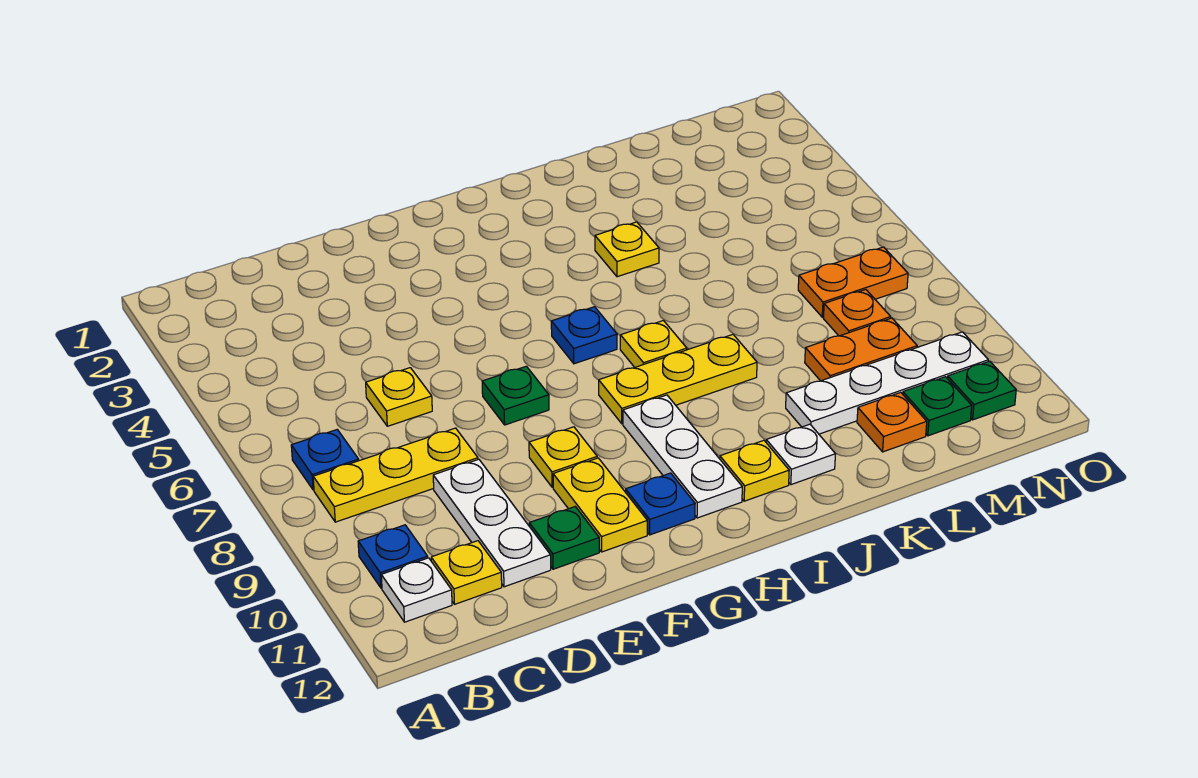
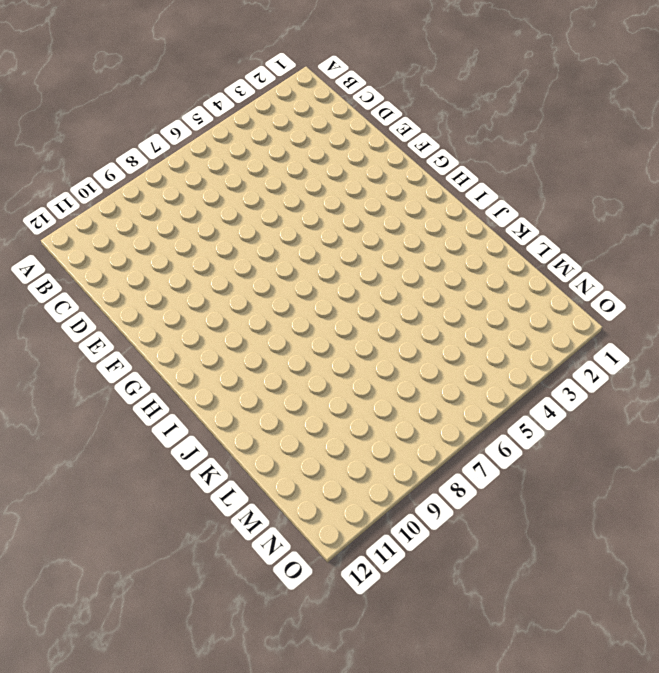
none -> blue 1x1 plate [291,430,359,490]
none -> yellow 1x3 plate [313,428,478,522]
none -> blue 1x1 plate [358,525,428,588]

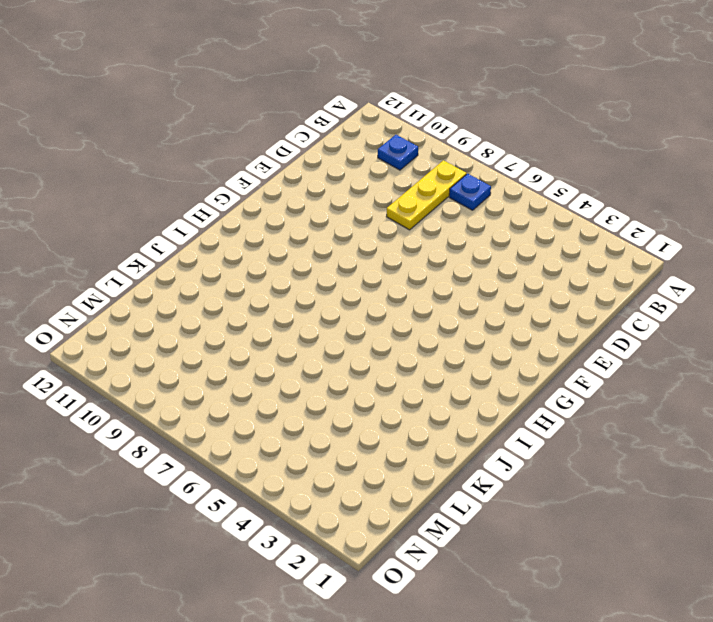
none -> white 1x1 plate [381,558,452,622]
none -> yellow 1x1 plate [431,541,502,604]
none -> yellow 1x1 plate [366,368,432,426]

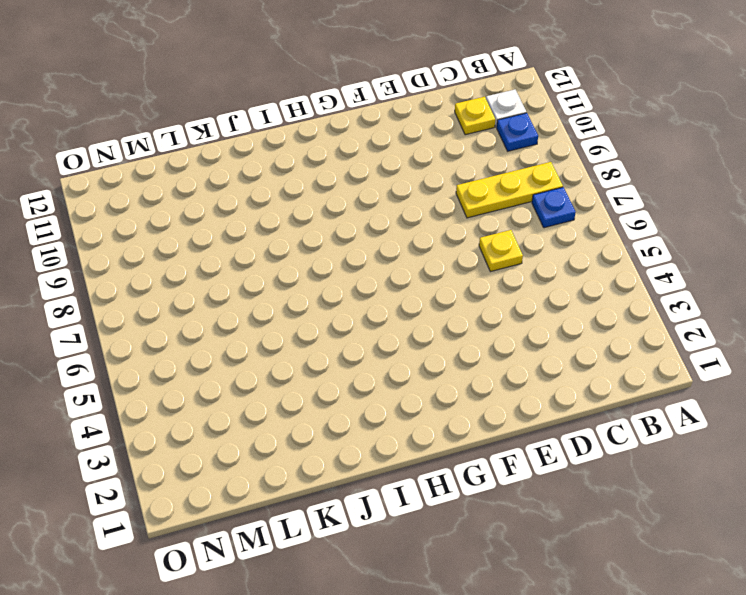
none -> white 1x3 plate [433,459,551,587]
none -> green 1x1 plate [529,507,599,569]
none -> green 1x1 plate [482,366,549,425]

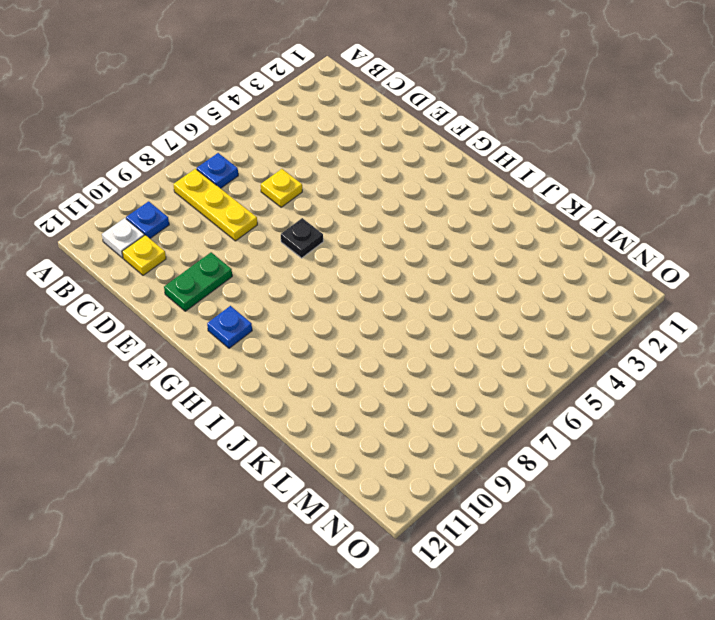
green 1x2 plate [164,252,232,311] -> green 1x1 plate [529,507,599,569]
black 1x1 plate [281,218,323,258] -> green 1x1 plate [482,366,549,425]
none -> white 1x3 plate [433,459,551,587]
none -> yellow 1x1 plate [529,427,597,487]
none -> yellow 1x2 plate [553,458,647,552]

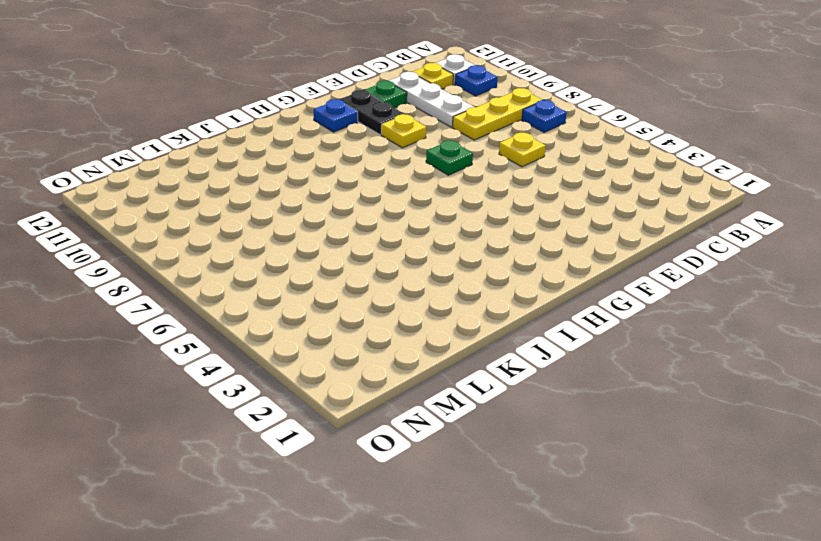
black 1x2 plate [339,90,403,135] -> yellow 1x2 plate [553,458,647,552]
none -> blue 1x1 plate [551,307,617,364]
none -> yellow 1x3 plate [599,335,757,424]
none -> white 1x3 plate [623,395,742,518]

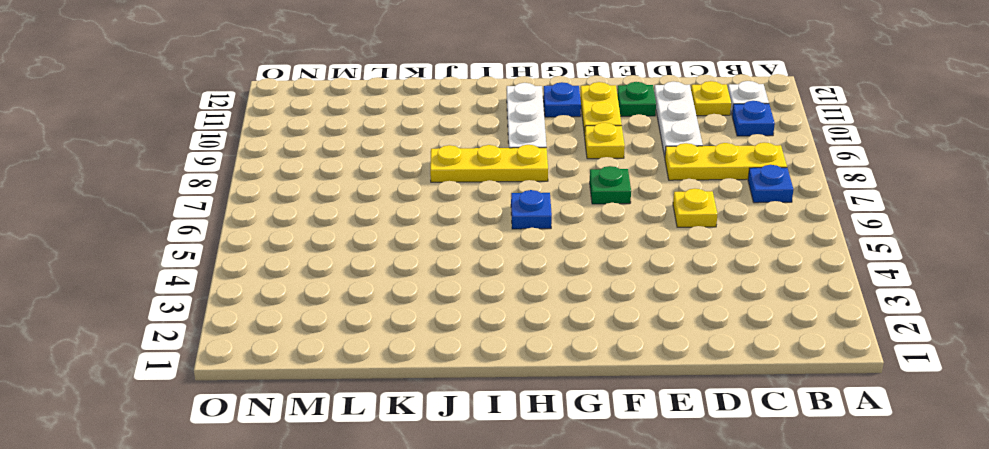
none -> yellow 1x1 plate [620,321,687,367]
none -> yellow 1x1 plate [720,440,789,501]
none -> yellow 1x1 plate [595,222,659,277]

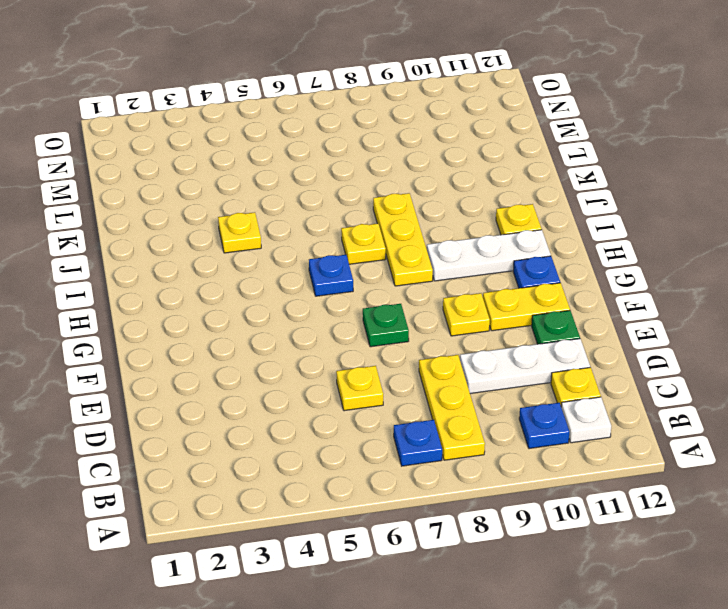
none -> white 1x1 plate [766,424,835,485]
none -> white 1x4 plate [786,332,988,434]
none -> orange 1x2 plate [805,318,917,381]

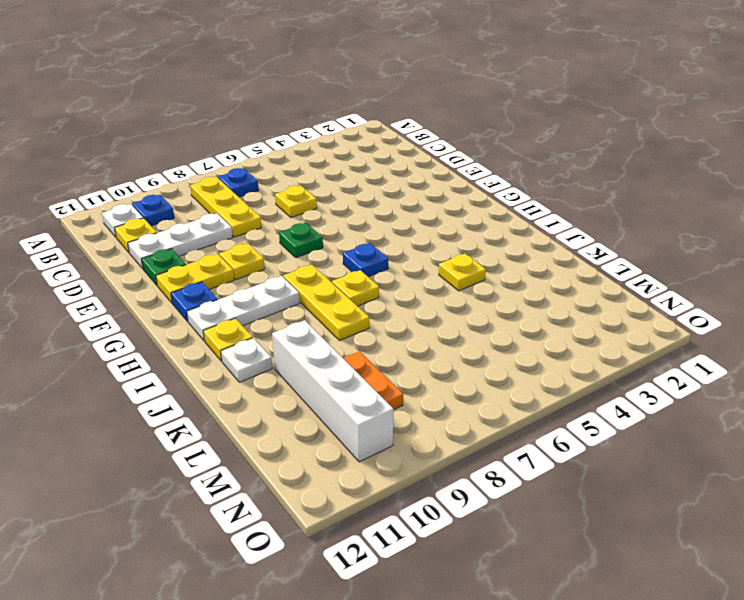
white 1x4 brick [272,320,394,462] -> white 1x4 plate [786,332,988,434]
none -> orange 1x1 plate [857,392,927,452]
none -> orange 1x2 plate [798,247,908,317]
none -> orange 1x1 plate [823,290,891,336]

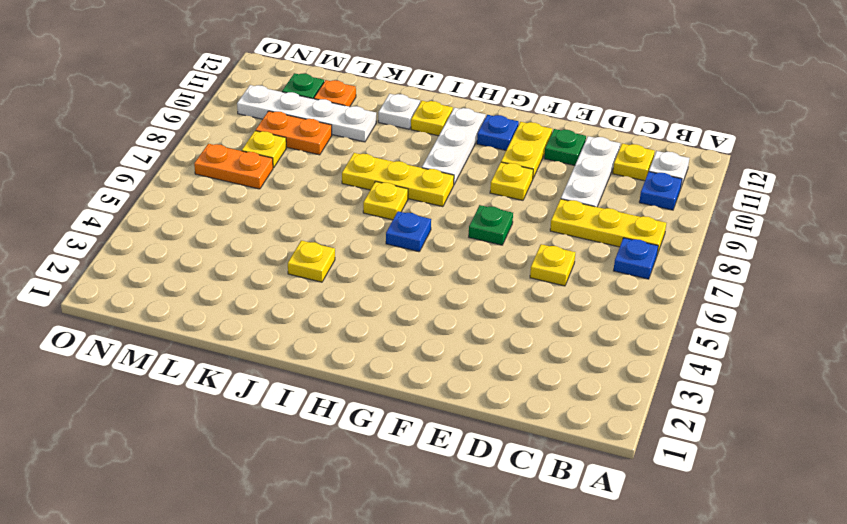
yellow 1x1 plate [242,131,286,168] -> orange 1x1 plate [823,290,891,336]
none -> green 1x1 plate [947,361,1016,420]

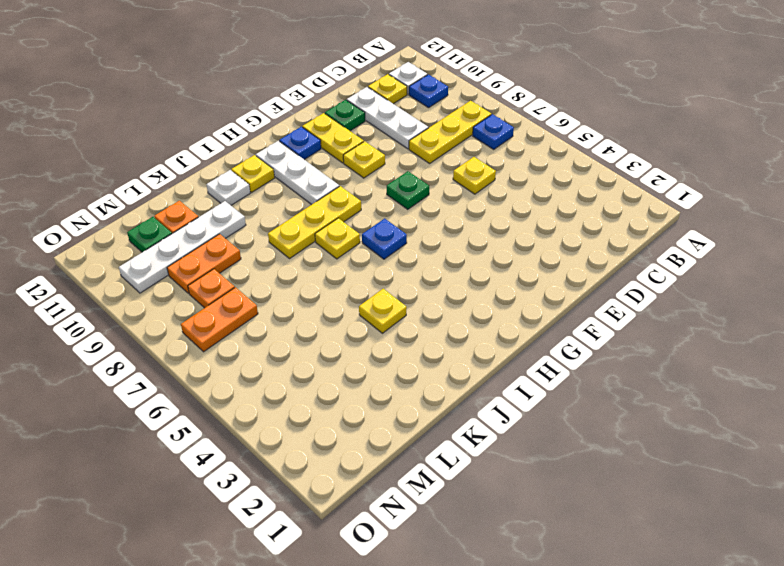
none -> green 1x1 plate [947,361,1016,420]

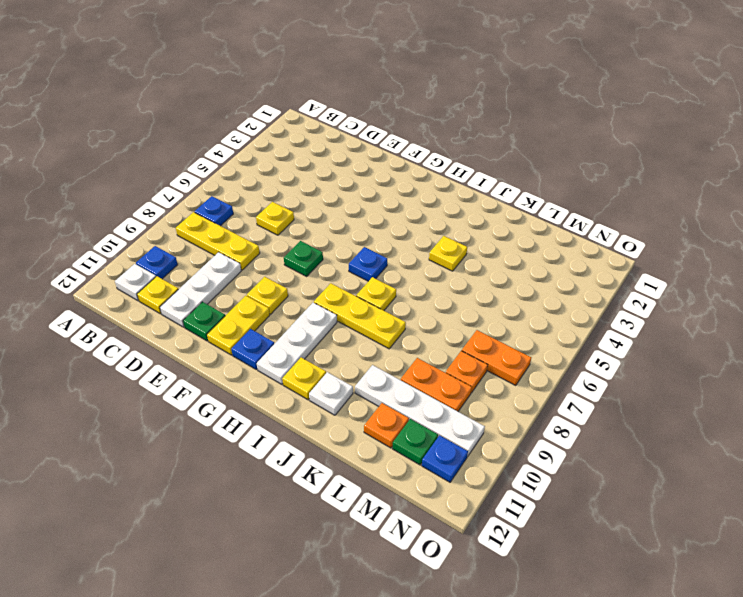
blue 1x1 plate [422,435,468,482] -> green 1x1 plate [947,361,1016,420]

